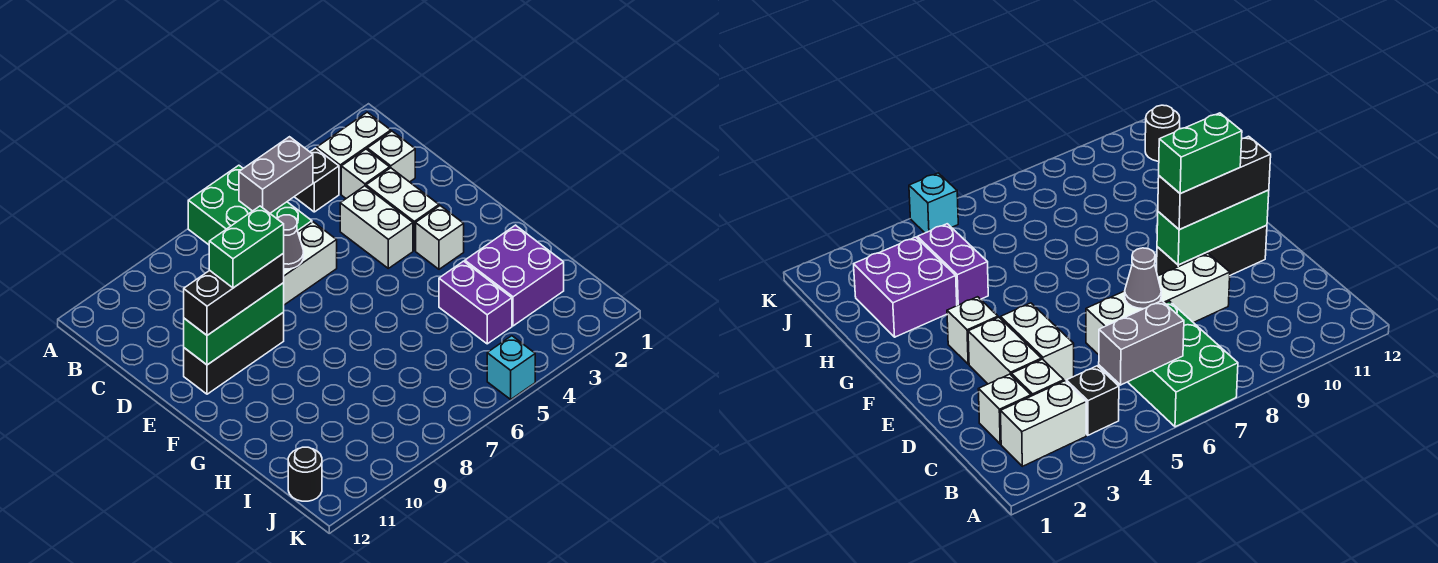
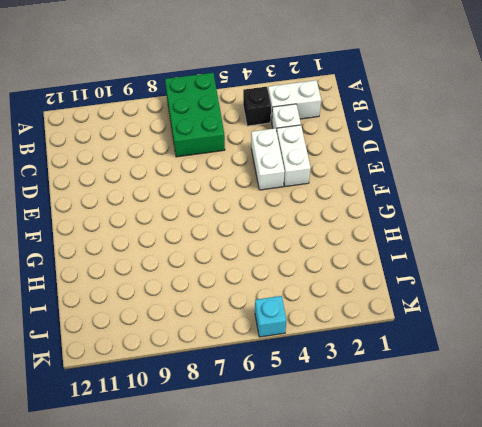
none -> white 1x1 brick [367,131,415,182]
none -> white 1x4 brick [284,222,337,305]
none -> black 1x3 brick [184,313,284,394]

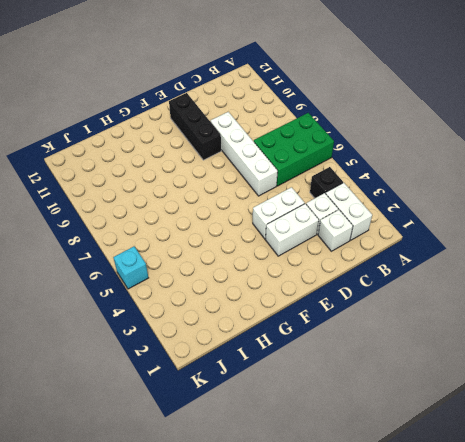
none -> white 1x1 brick [416,206,464,269]
none -> purple 2x2 brick [465,225,564,326]
none -> purple 1x2 brick [439,261,512,344]

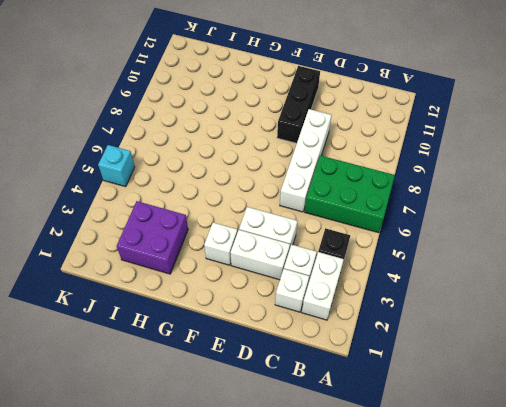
none -> purple 1x2 brick [439,261,512,344]
none -> black 1x1 round brick [288,447,322,501]
none -> grey 1x2 brick [239,137,313,213]

